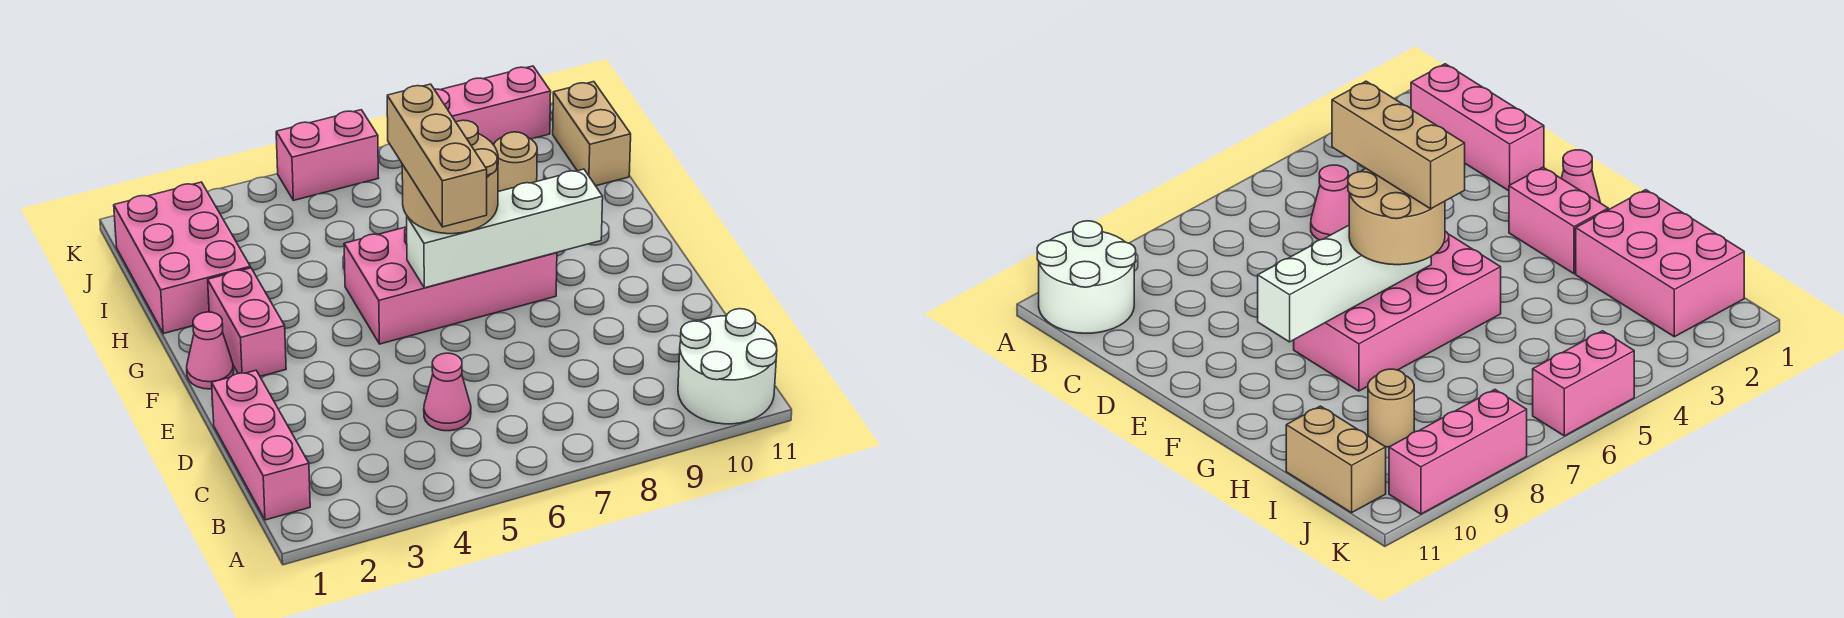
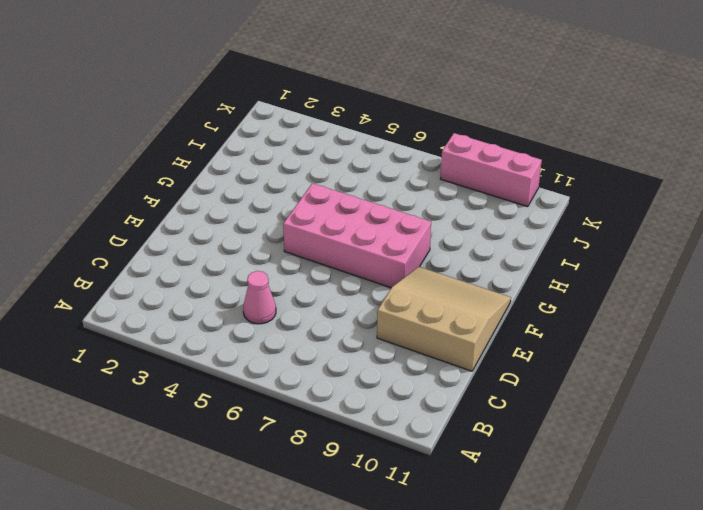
tan 3x3 slope [377,267,511,371] -> none
none -> white 2x2 round brick [678,309,777,424]
none -> pink 1x3 brick [212,370,310,520]
none -> pink 1x1 cone [187,312,234,389]

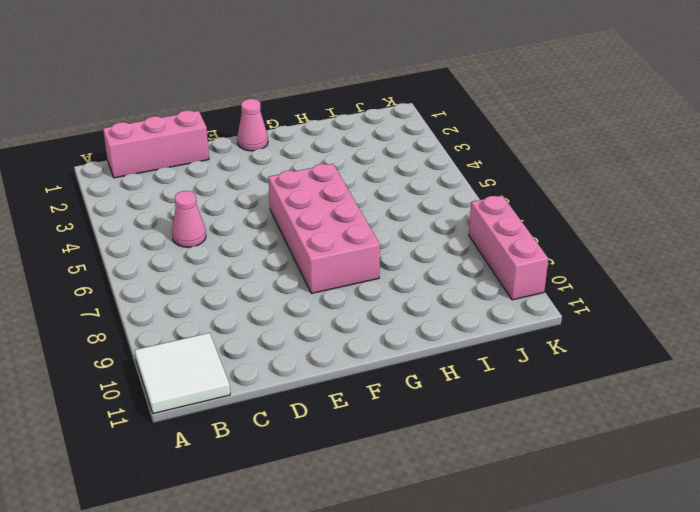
white 2x2 tile [135,333,230,414] -> white 2x2 round brick [678,309,777,424]
none -> pink 1x2 brick [208,268,286,376]
none -> pink 2x3 brick [114,182,250,334]
none -> tan 1x1 round brick [494,132,537,192]

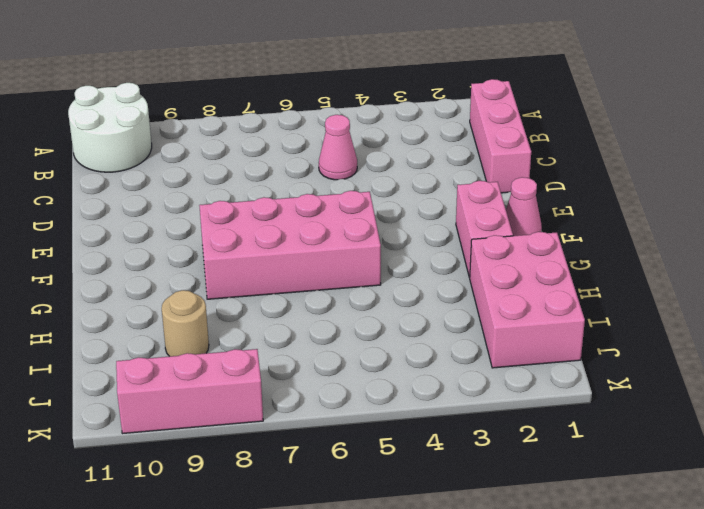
none -> tan 1x2 brick [553,82,631,186]
none -> pink 1x2 brick [276,110,378,200]
none -> white 1x4 brick [407,169,603,288]

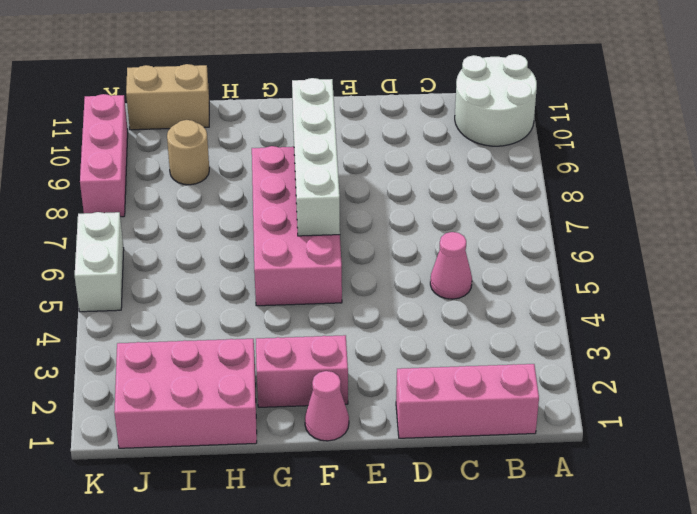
white 1x2 brick [75,212,124,312] -> pink 1x2 brick [276,110,378,200]
none -> tan 2x2 round brick [402,120,498,234]
none -> tan 1x3 brick [387,84,487,227]

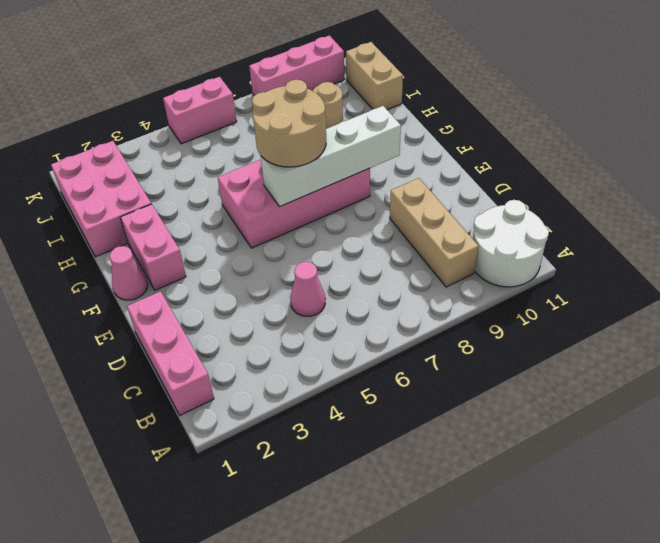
tan 1x3 brick [390,178,479,287] -> tan 1x3 brick moved to [387,84,487,227]

